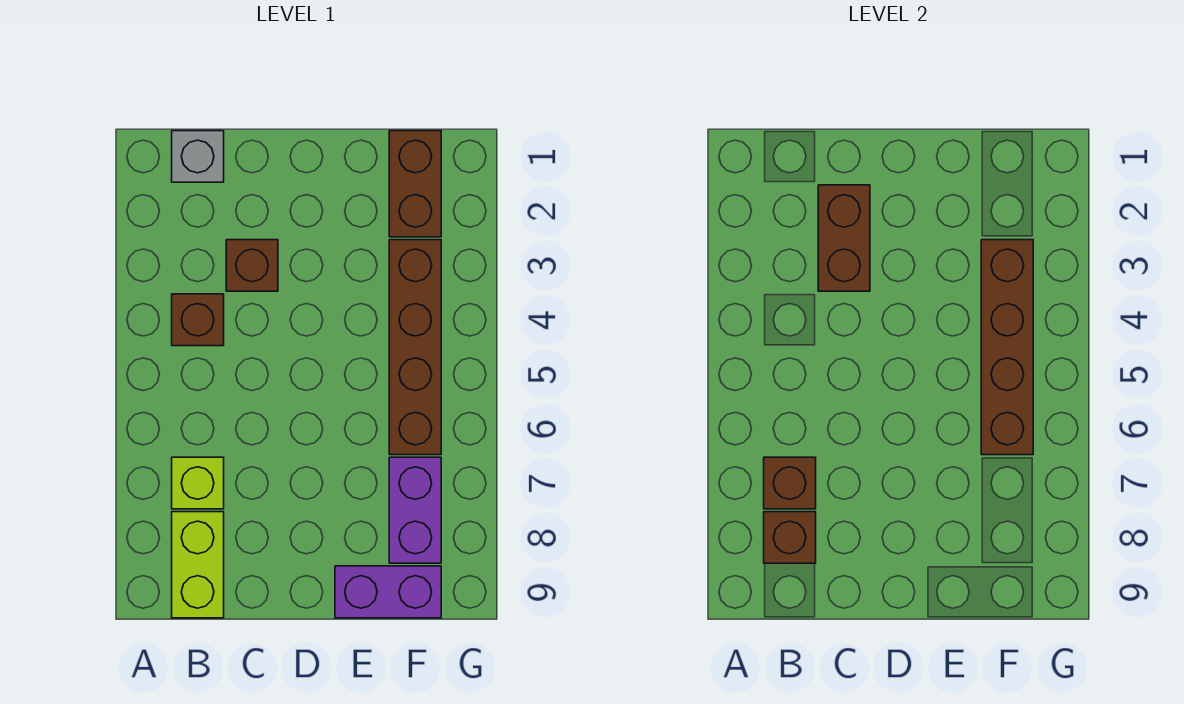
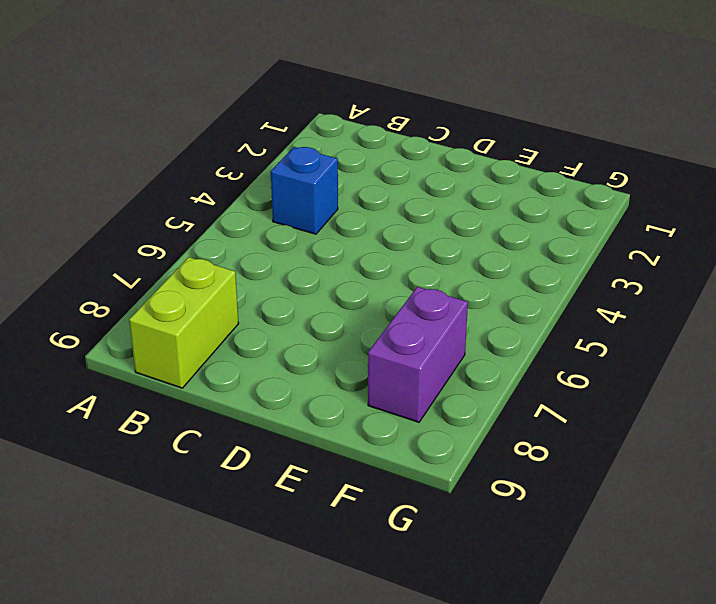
blue 1x1 brick [271,147,338,234] -> brown 1x1 brick [172,294,224,346]
none -> grey 1x1 brick [172,131,224,182]
none -> lime 1x1 brick [172,457,224,509]
none -> brown 1x1 brick [226,240,278,291]

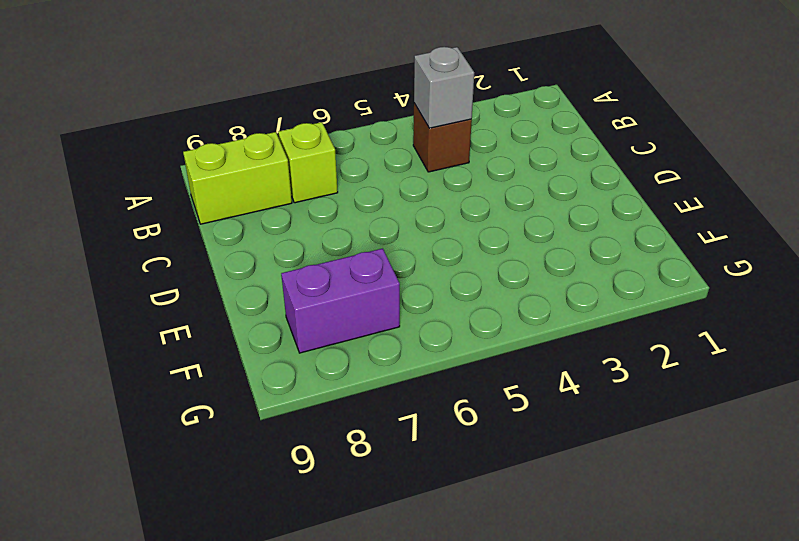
grey 1x1 brick [414,47,474,128] -> grey 1x1 brick moved to [172,131,224,182]
none -> brown 1x1 brick [226,240,278,291]
none -> purple 1x2 brick [335,566,441,618]
none -> brown 1x2 brick [389,131,441,237]

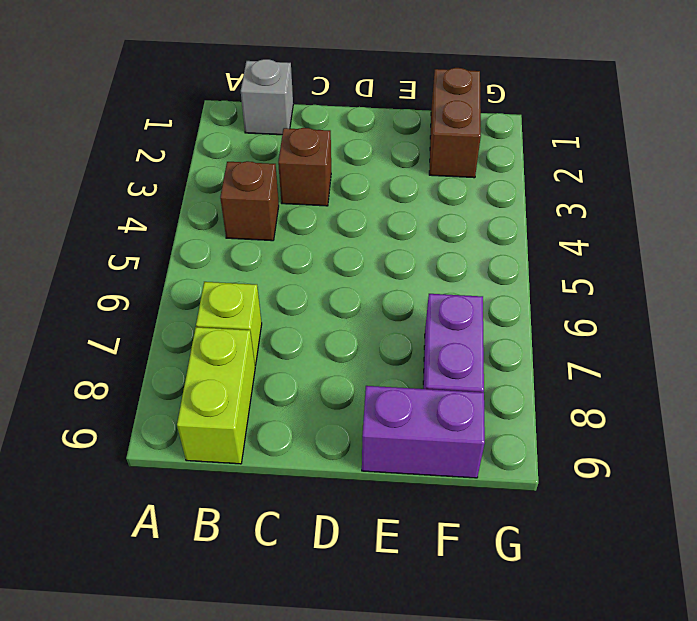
none -> brown 1x4 brick [389,240,441,455]
none -> brown 1x1 brick [764,457,816,509]
none -> brown 1x1 brick [764,512,816,563]

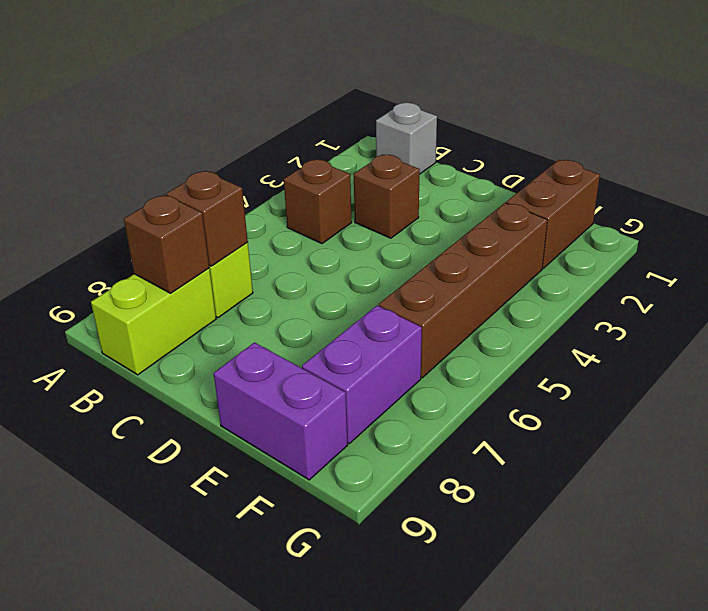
none -> brown 1x2 brick [818,185,870,291]
none -> brown 1x4 brick [981,240,1033,455]

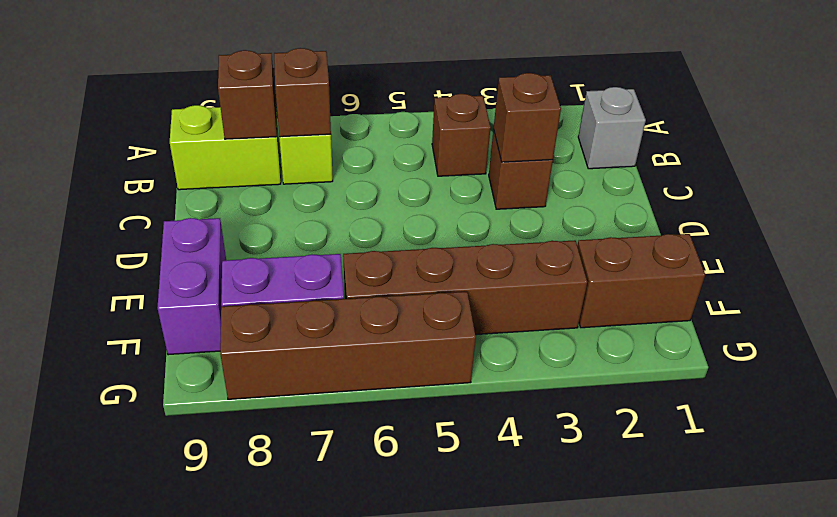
brown 1x1 brick [494,73,561,162] -> brown 1x2 brick [818,185,870,291]
brown 1x4 brick [220,292,476,399] -> brown 1x4 brick moved to [981,240,1033,455]

